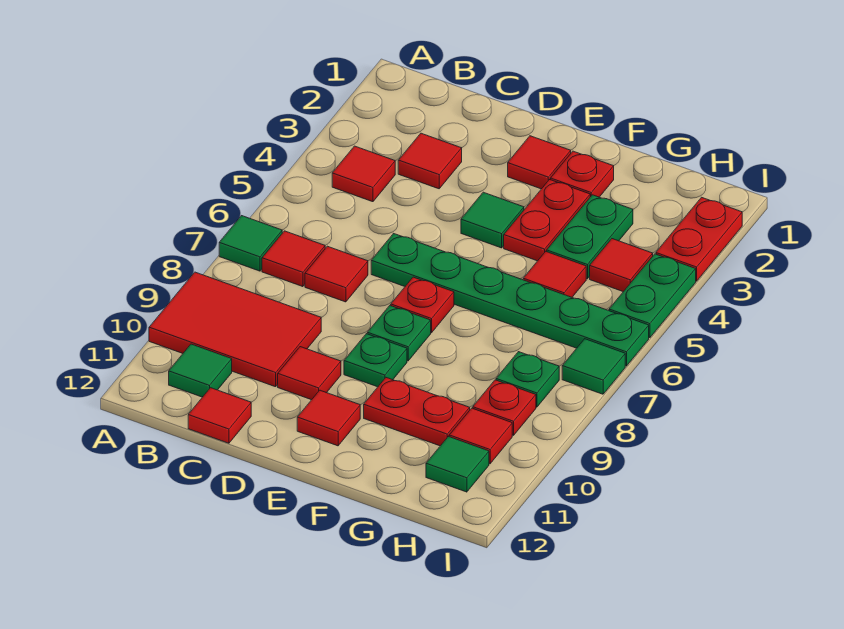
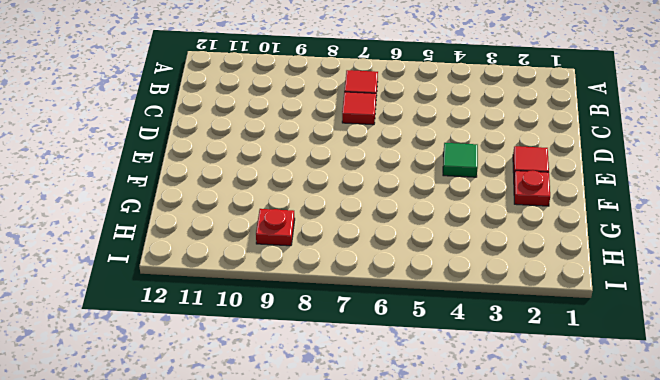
none -> green 1x1 tile [219,216,282,271]
none -> red 2x3 tile [149,272,321,387]
none -> red 1x1 tile [332,146,395,202]

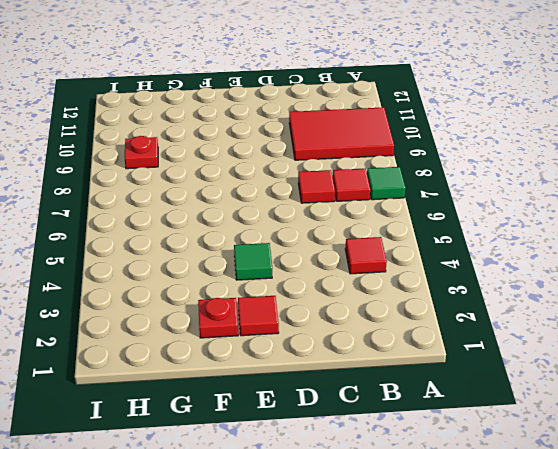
none -> green 1x1 tile [169,344,232,397]
none -> red 1x1 tile [398,133,462,189]
none -> red 1x1 tile [188,388,251,443]

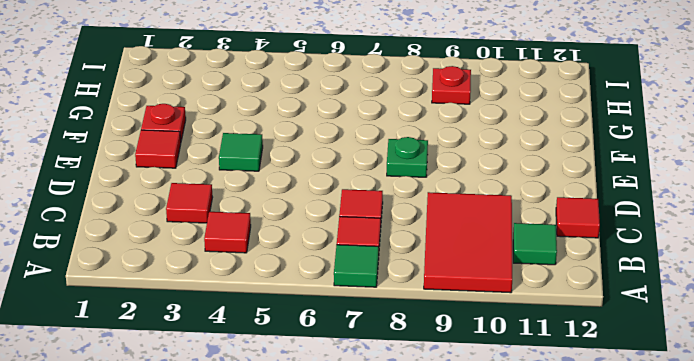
none -> green 1x6 plate [371,234,649,366]
none -> red 1x1 tile [278,347,341,400]
none -> red 1x1 plate [391,277,454,333]

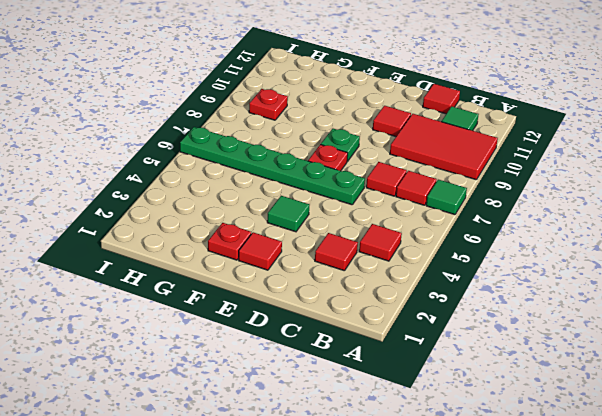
none -> green 1x1 plate [344,334,407,387]
none -> red 1x1 tile [297,390,360,446]
none -> red 1x2 plate [504,180,590,261]

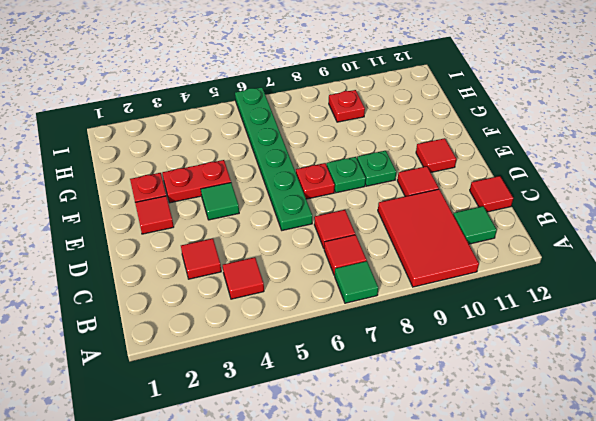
none -> red 1x2 plate [364,378,470,446]
none -> green 1x2 plate [547,195,633,279]
none -> red 1x1 tile [523,251,586,297]

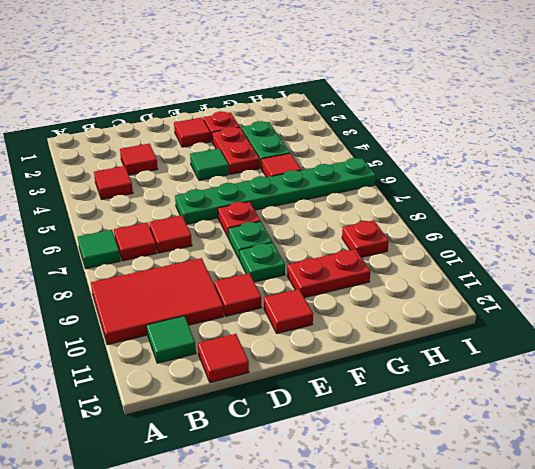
none -> red 1x1 tile [590,239,653,292]
none -> green 1x1 plate [496,352,559,407]
none -> red 1x1 tile [449,408,512,464]

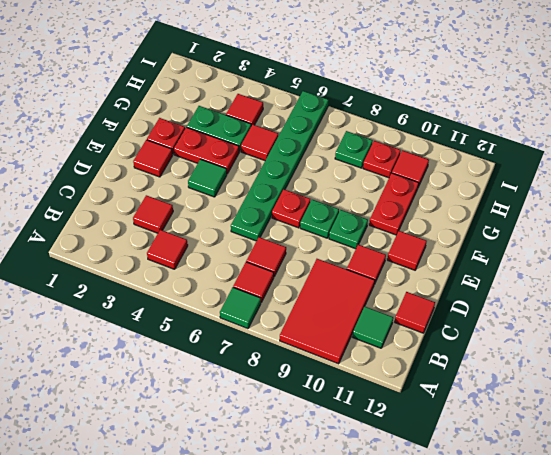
none -> green 1x1 tile [426,436,489,492]
none -> red 1x2 plate [656,197,742,281]
none -> green 1x2 plate [609,254,696,338]

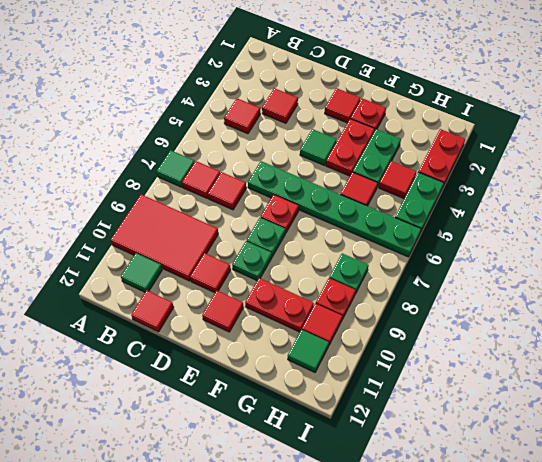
none -> green 1x1 tile [562,339,625,394]

